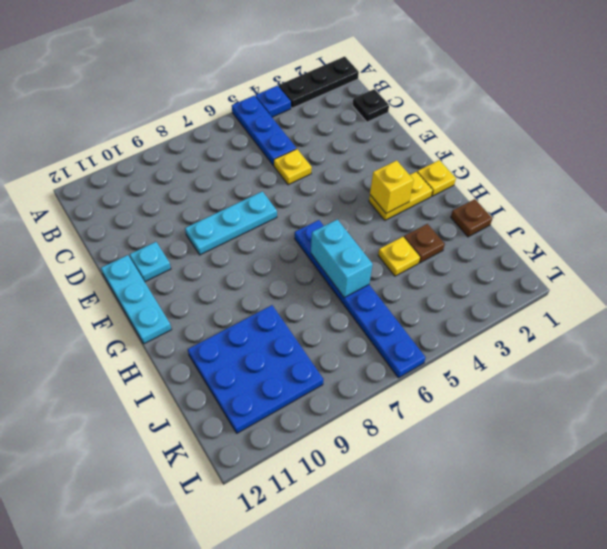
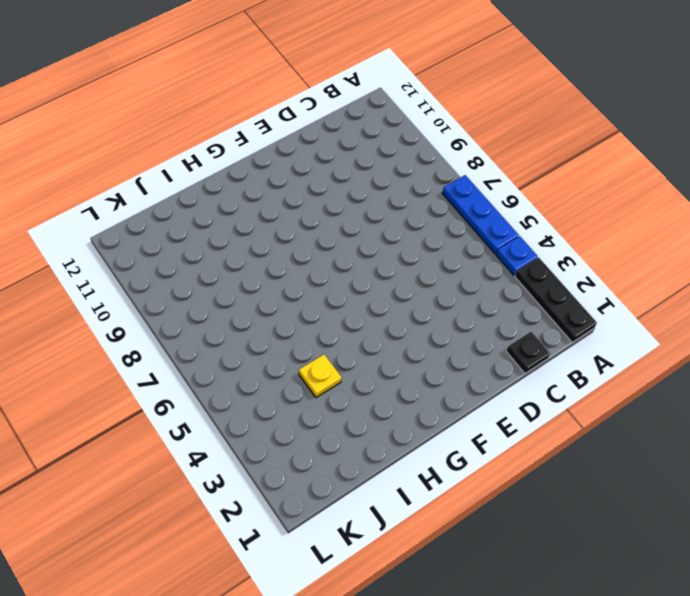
blue 1x3 plate [442,175,519,254] -> blue 1x3 plate turned to [232,96,296,166]
none -> yellow 1x1 plate [274,149,312,185]
none -> cyan 1x3 plate [185,191,277,255]
none -> cyan 1x1 plate [130,242,171,282]

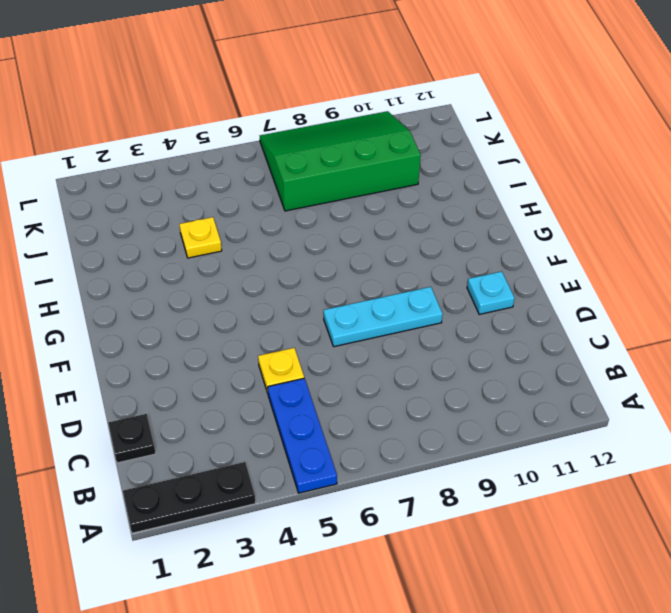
green 3x4 slope [260,111,421,211] -> blue 3x3 plate [188,305,324,433]
none -> blue 1x1 plate [255,86,291,117]
none -> cyan 1x3 plate [101,255,172,344]
none -> yellow 1x1 plate [417,160,456,196]

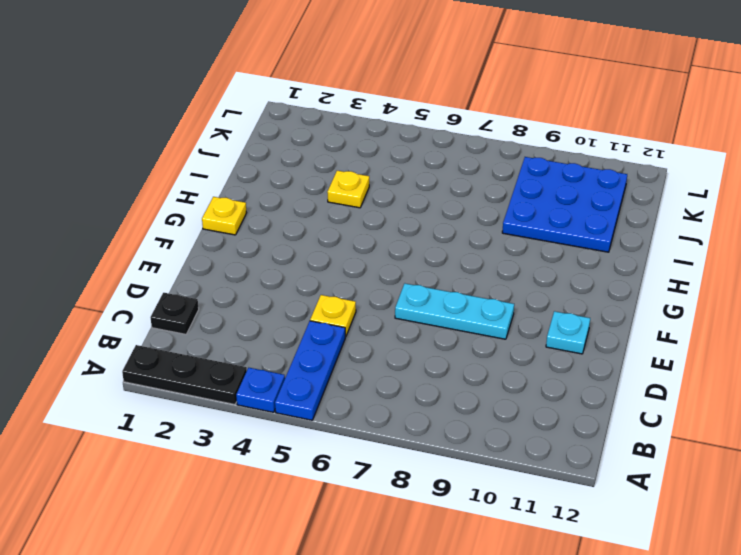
none -> cyan 1x3 plate [101,255,172,344]
none -> yellow 1x2 plate [369,172,433,220]
none -> blue 1x6 plate [295,220,426,378]

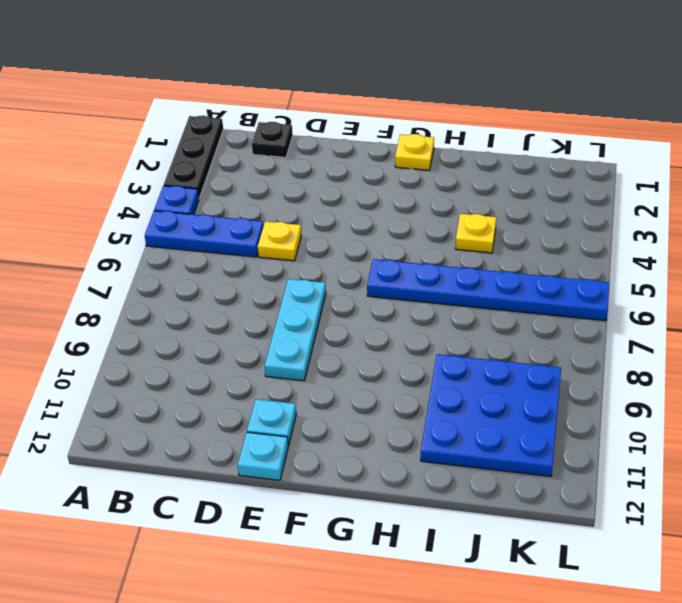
cyan 1x1 plate [238,432,288,480] -> cyan 1x3 plate [101,255,172,344]
none -> yellow 1x2 plate [369,172,433,220]
none -> brown 1x1 plate [451,199,492,237]
none -> brown 1x1 plate [404,224,445,263]

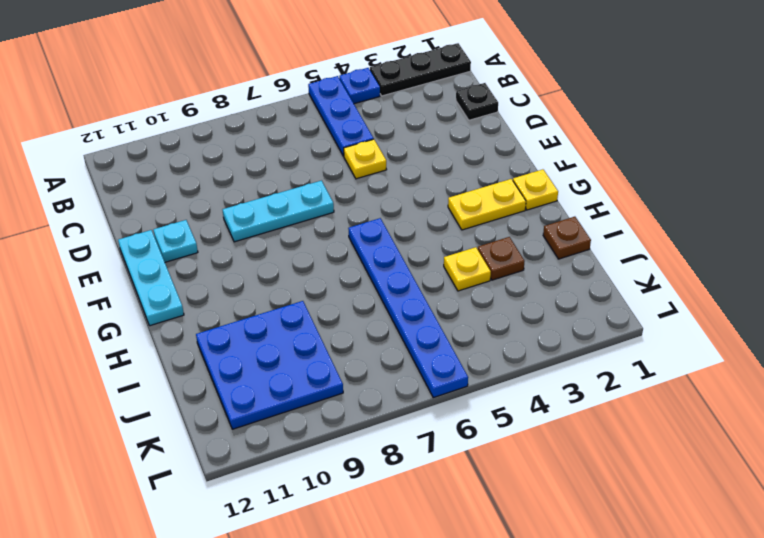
none -> yellow 1x1 brick [370,160,414,213]
none -> cyan 1x2 brick [311,219,373,297]

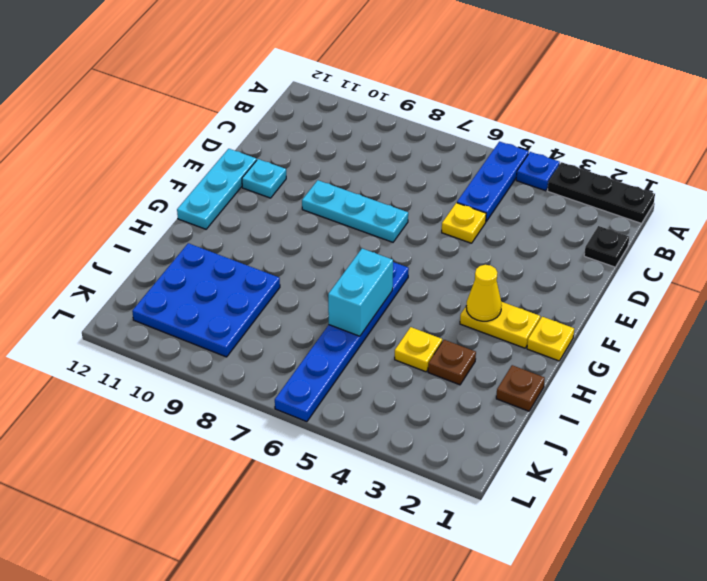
yellow 1x1 cone [466,265,502,321] -> yellow 1x1 brick [370,160,414,213]

